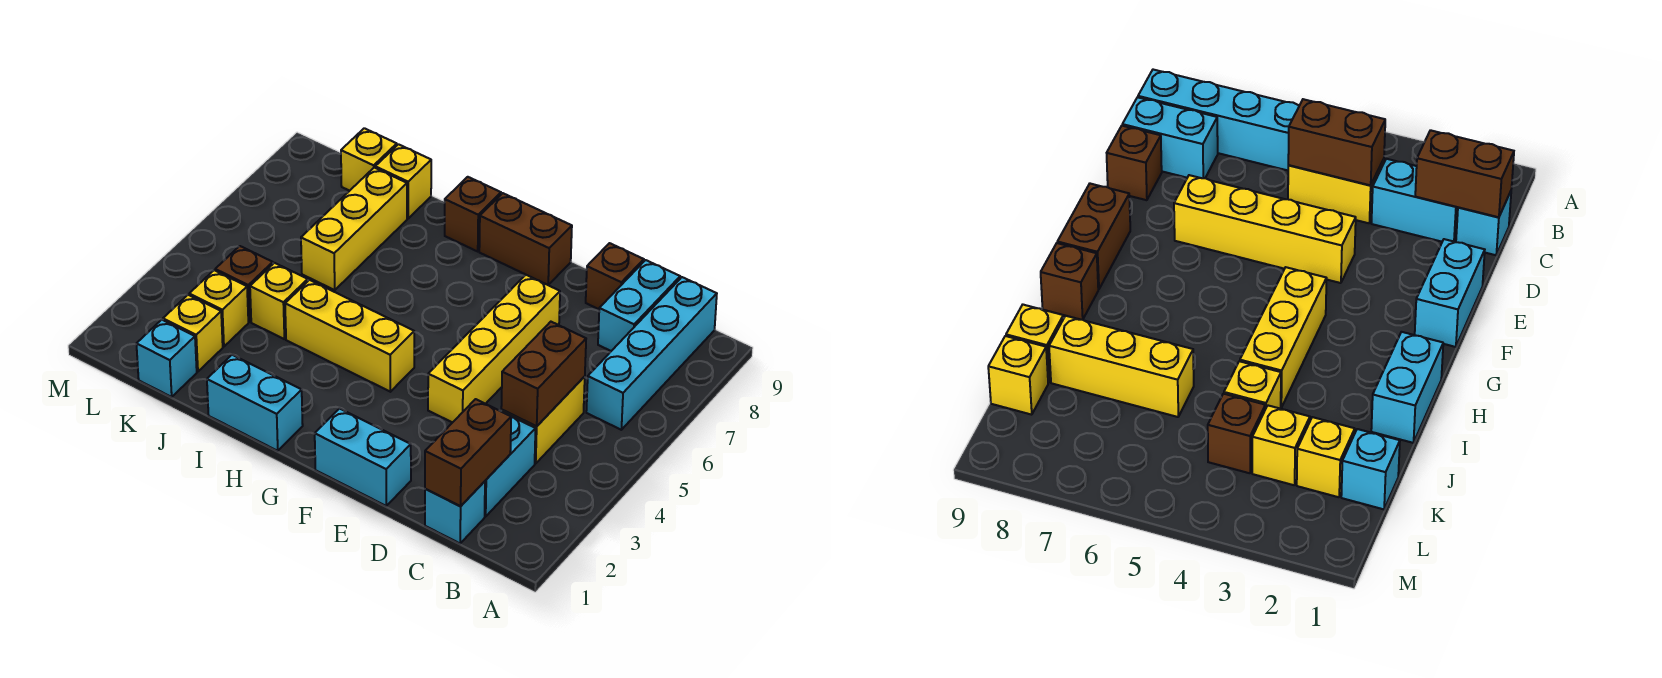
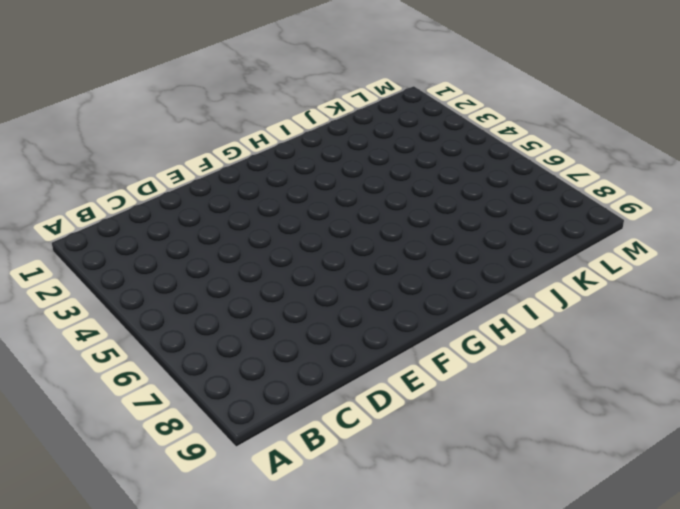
none -> cyan 1x4 brick [586,277,717,430]
none -> cyan 1x1 brick [425,481,485,543]
none -> cyan 1x2 brick [485,411,536,517]

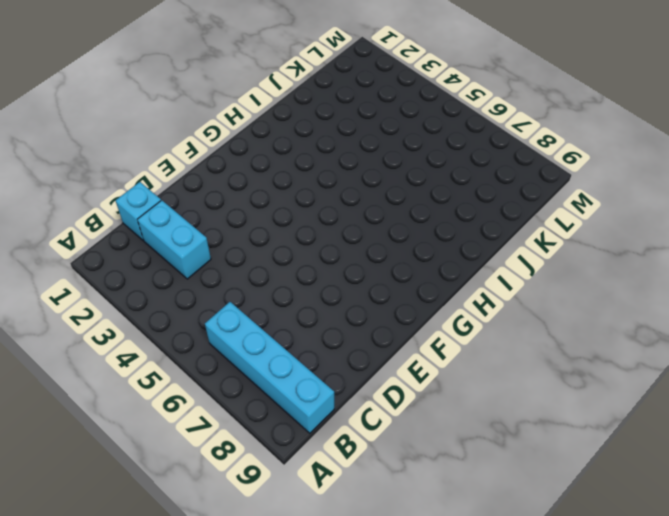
none -> yellow 1x2 brick [501,377,585,464]
none -> cyan 1x2 brick [598,260,680,351]
none -> brown 1x1 brick [586,243,644,309]

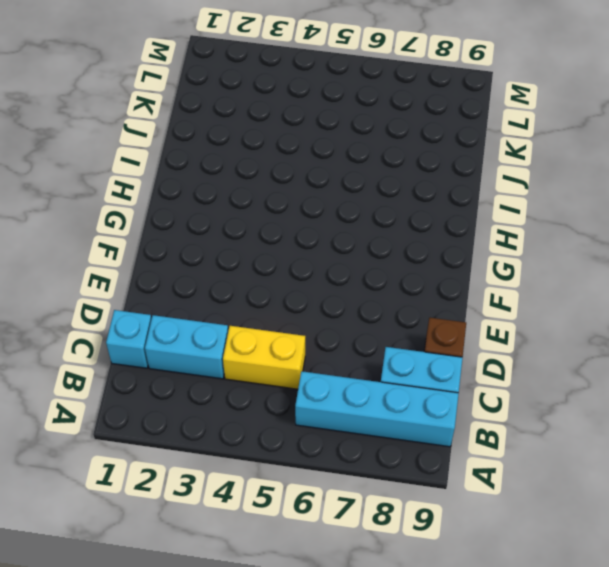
none -> cyan 1x2 brick [315,409,411,506]
none -> yellow 1x4 brick [428,275,560,423]
none -> brown 1x2 brick [479,193,572,285]

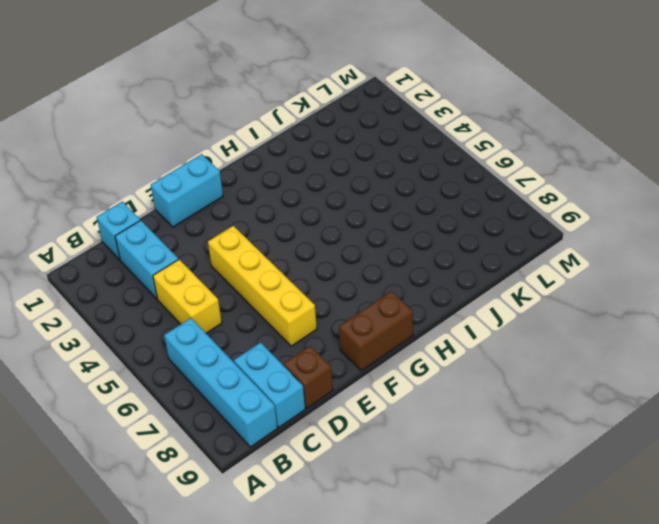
none -> yellow 1x3 brick [285,280,414,392]
none -> cyan 1x2 brick [207,355,303,451]
none -> brown 1x1 brick [445,177,501,251]

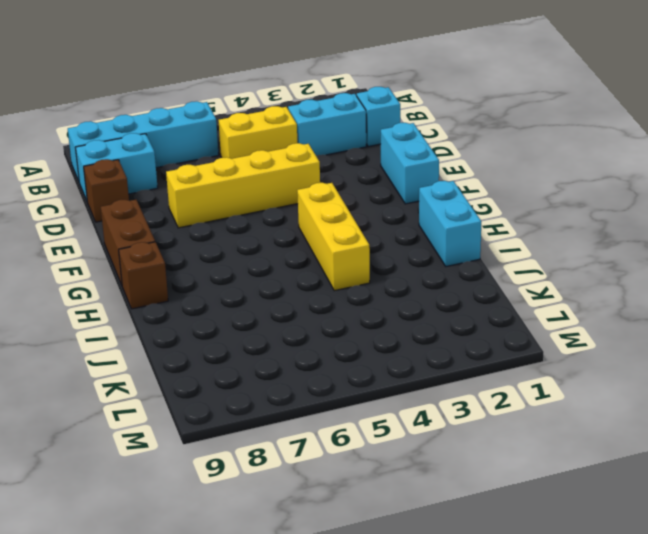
none -> yellow 1x1 brick [250,263,308,339]
none -> yellow 1x3 brick [301,168,407,290]
none -> yellow 1x1 brick [375,144,431,218]

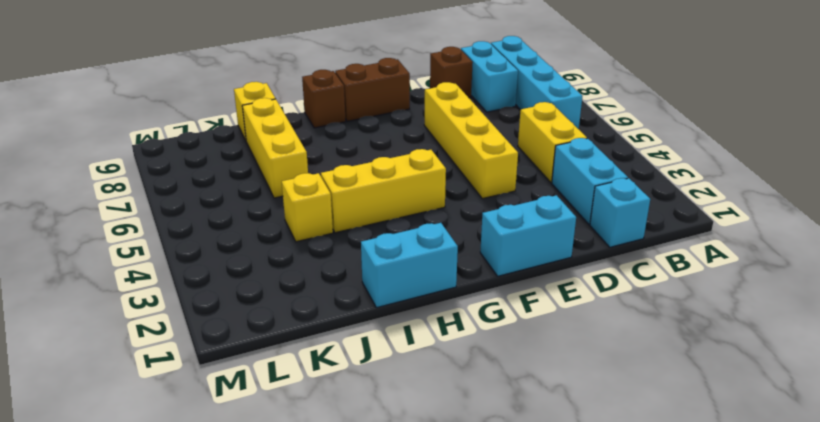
none -> cyan 1x1 brick [136,320,197,397]
none -> yellow 1x1 brick [163,295,223,372]
none -> yellow 1x1 brick [189,270,248,347]

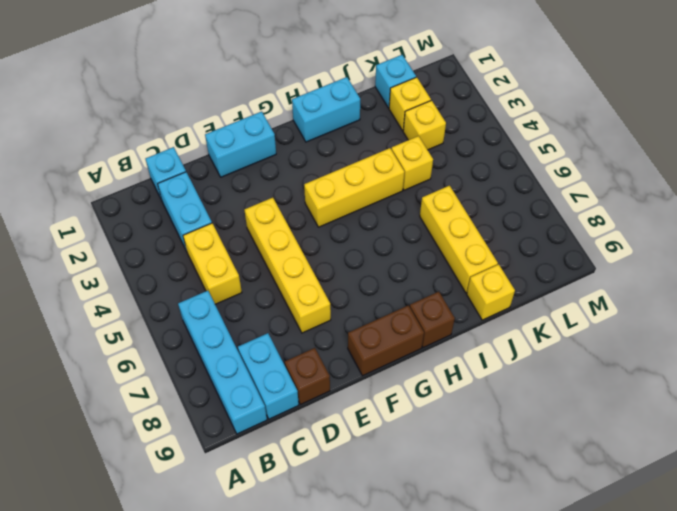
none -> brown 1x1 brick [215,246,273,322]
none -> yellow 1x1 brick [341,128,397,191]
none -> brown 1x2 brick [425,399,511,506]

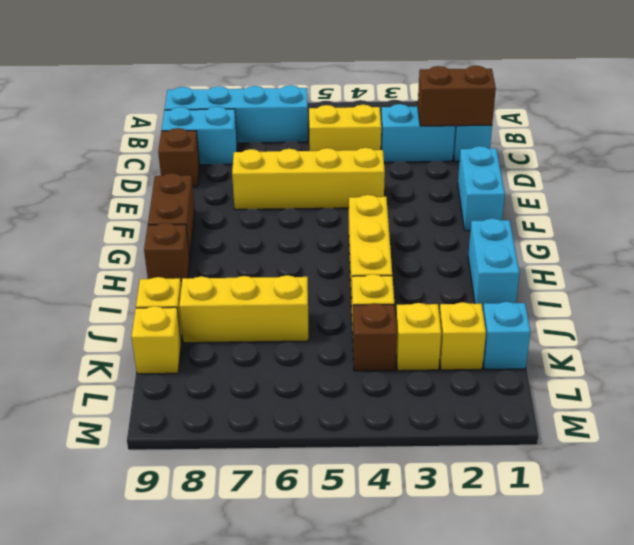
none -> brown 1x2 brick [501,322,586,426]

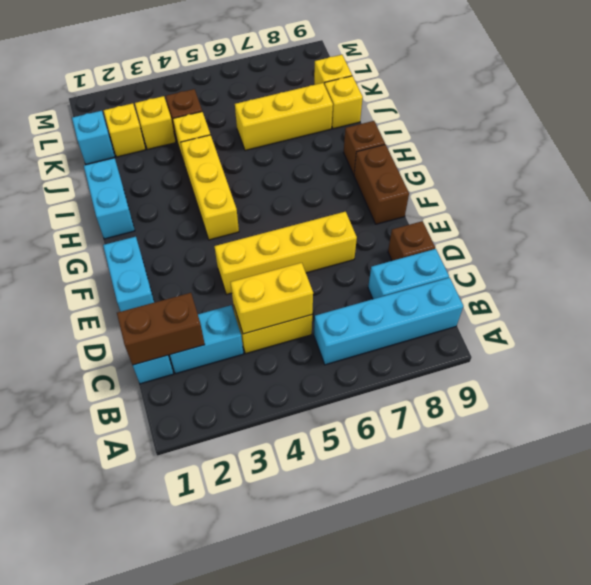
yellow 1x2 brick [230,263,313,334] -> brown 1x2 brick [501,322,586,426]

